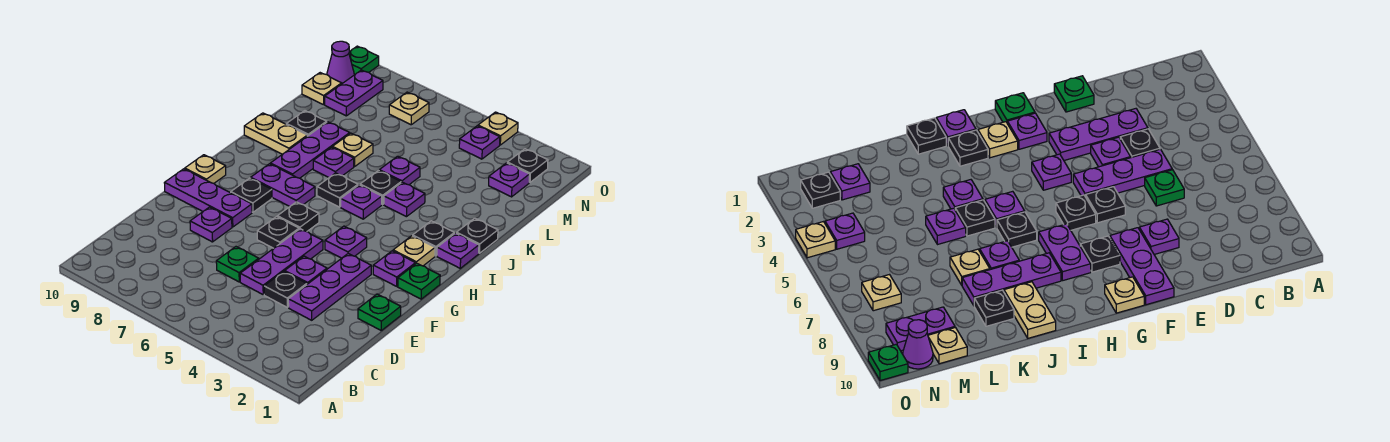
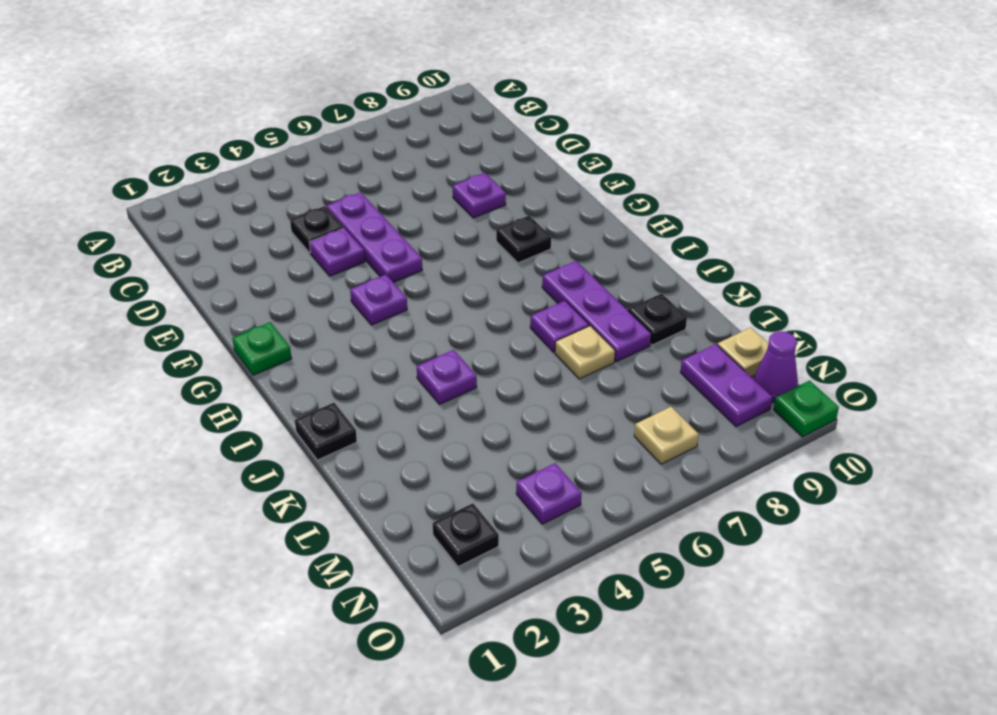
none -> purple 1x3 plate [288,254,371,320]
none -> green 1x1 plate [216,247,259,282]
none -> green 1x1 plate [358,294,401,330]
none -> black 1x1 plate [257,217,299,248]

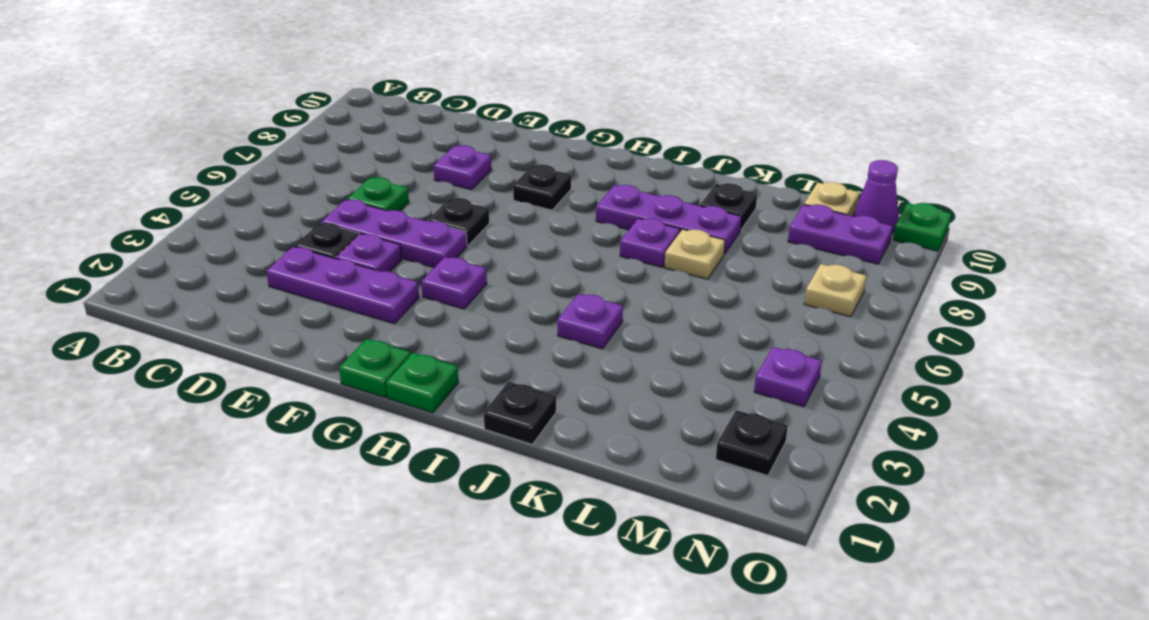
green 1x1 plate [386,353,459,413] -> green 1x1 plate moved to [358,294,401,330]
none -> purple 1x3 plate [165,169,252,227]
none -> purple 1x1 plate [373,251,415,286]
none -> black 1x1 plate [277,202,319,232]
none -> tan 1x1 plate [185,155,226,183]

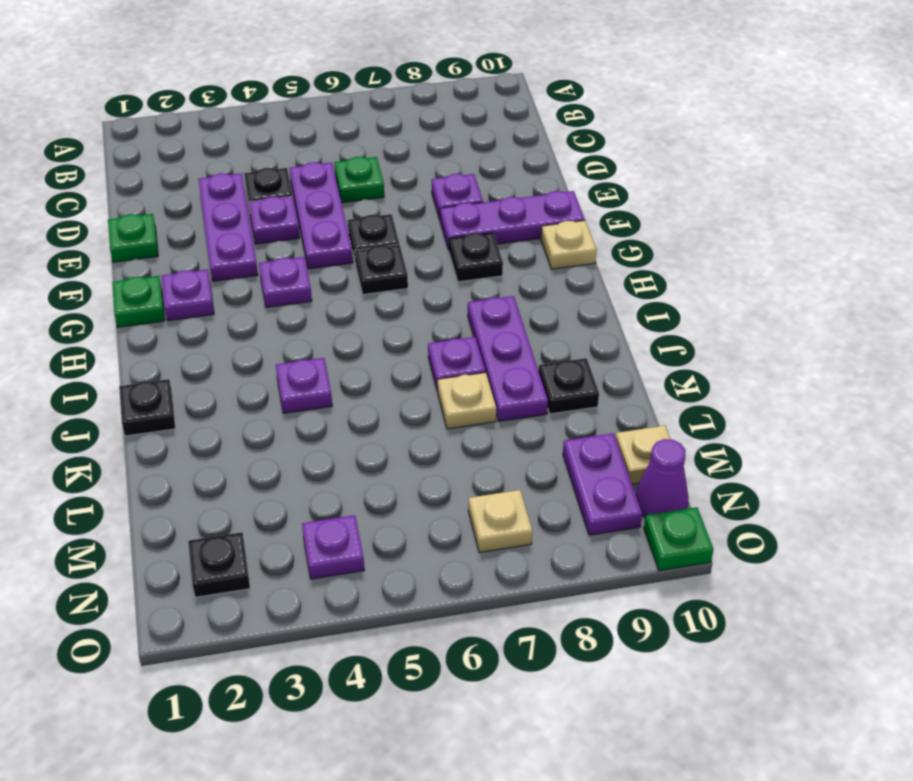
none -> tan 1x1 plate [393,236,435,266]
none -> purple 1x2 plate [251,164,315,206]
none -> purple 1x1 plate [437,233,479,268]
none -> black 1x1 plate [413,221,454,256]

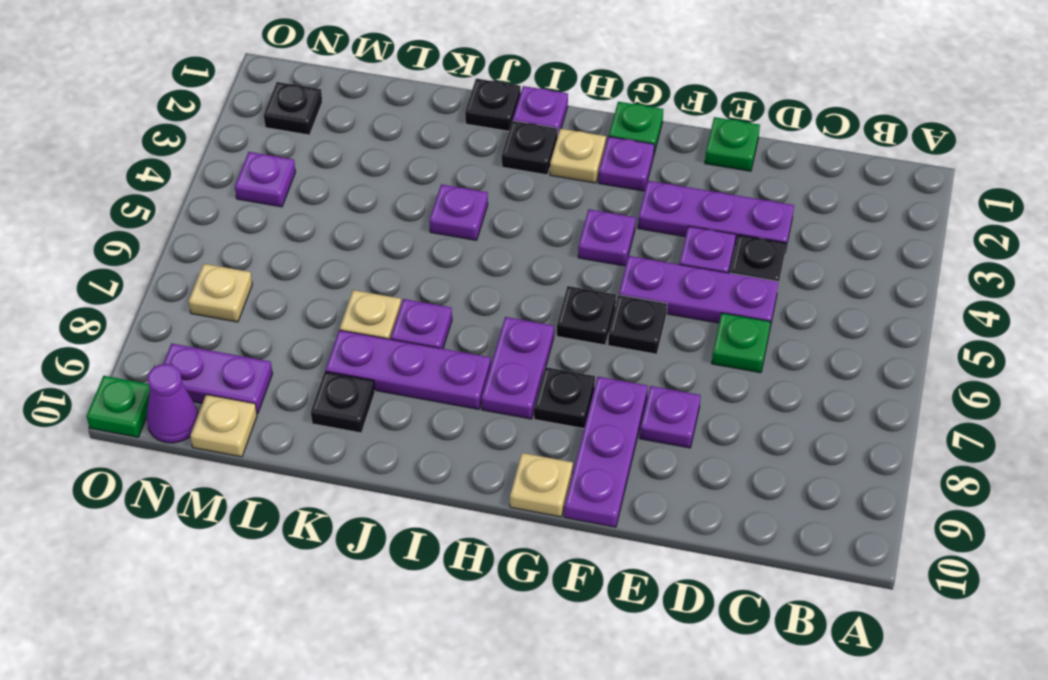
none -> purple 1x1 plate [341,185,382,219]
none -> black 1x1 plate [317,173,358,207]
none -> black 1x1 plate [360,171,401,204]
none -> tan 1x2 plate [244,113,307,154]

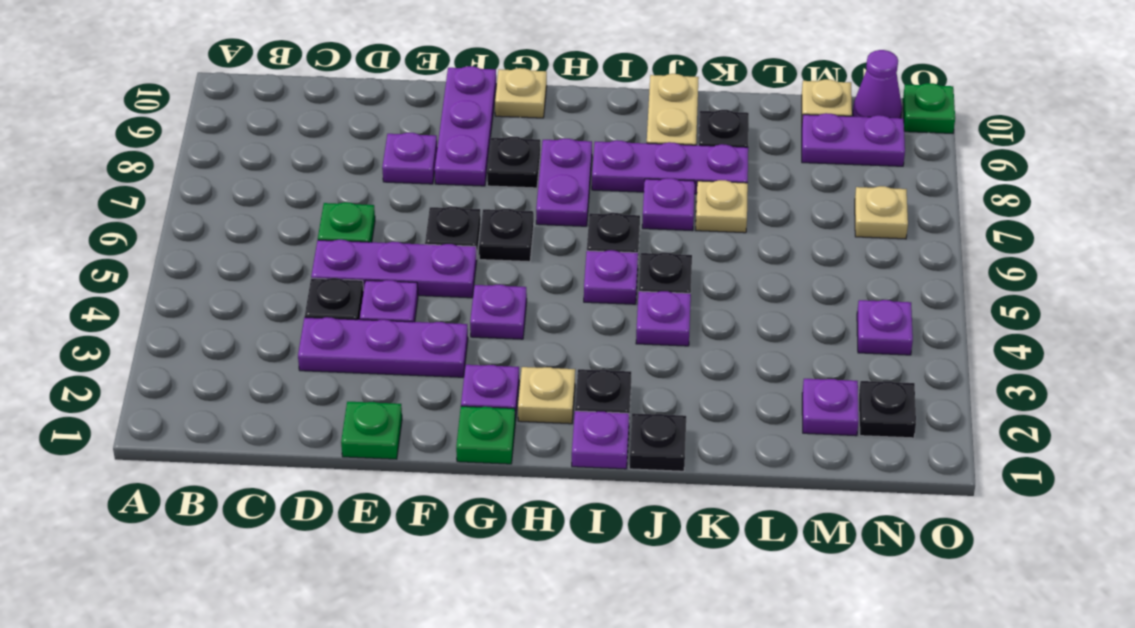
none -> purple 1x1 plate [379,156,420,185]
none -> tan 1x1 plate [478,112,518,145]

